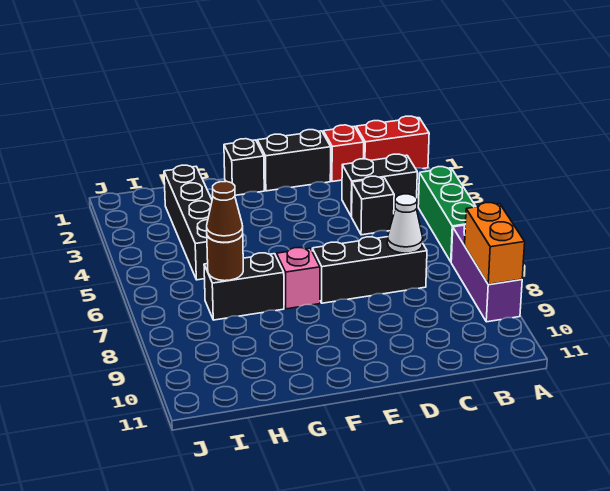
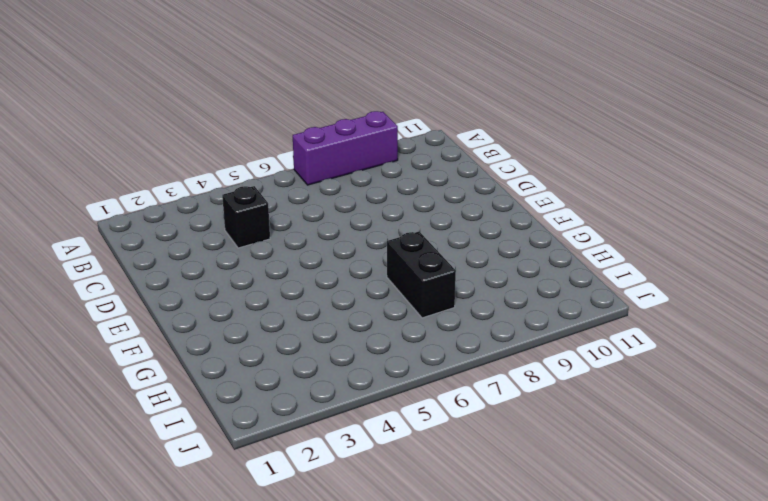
none -> red 1x2 brick [356,116,429,169]
none -> green 1x3 brick [418,167,476,261]
none -> black 1x2 brick [342,154,417,216]

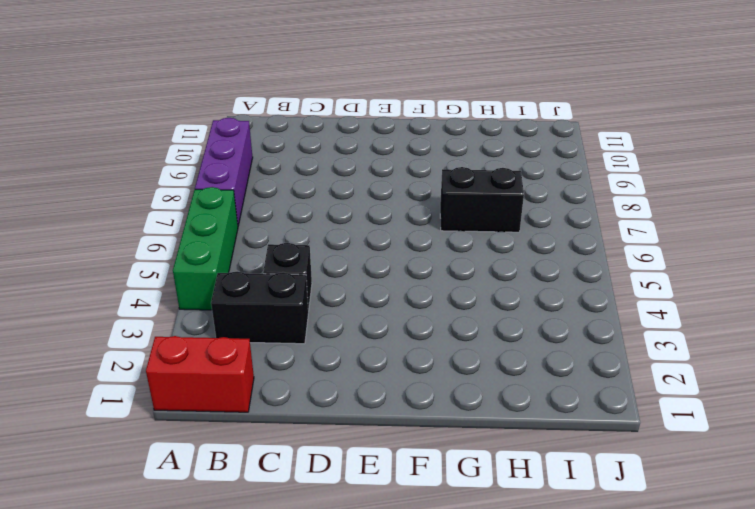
none -> red 1x1 brick [323,125,364,182]
none -> black 1x3 brick [312,237,427,303]
none -> black 1x2 brick [257,130,331,191]

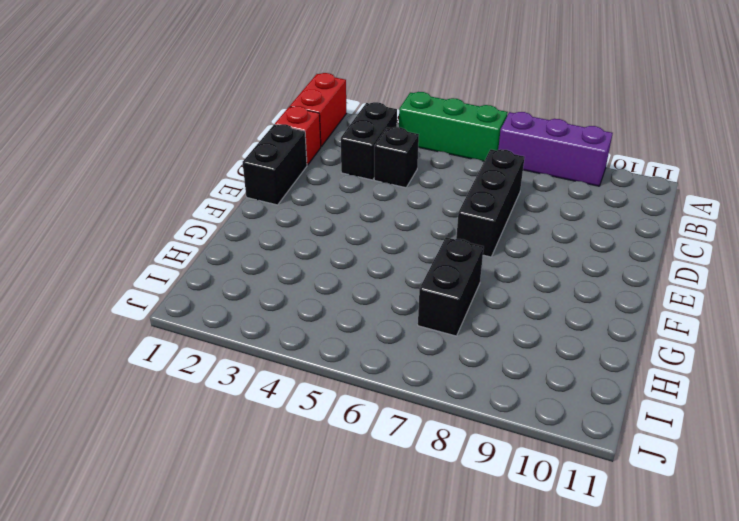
none -> black 1x1 brick [224,139,264,195]
none -> pink 1x1 brick [276,248,320,309]
none -> black 1x4 brick [164,165,212,280]

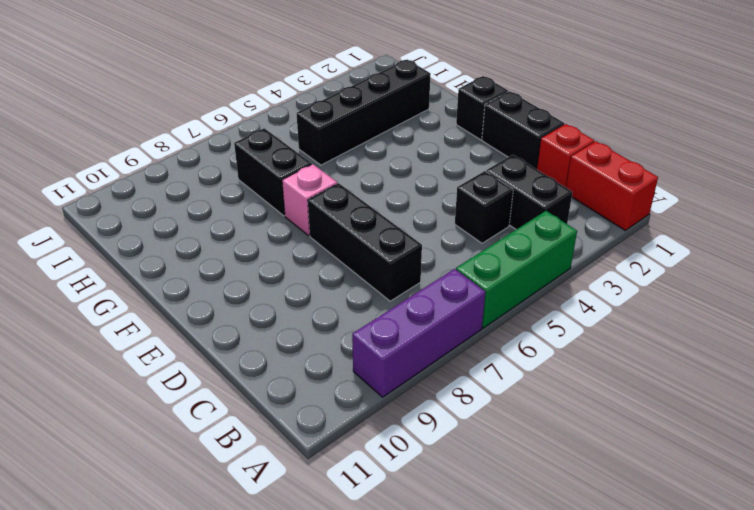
none -> orange 1x2 brick [465,203,525,284]
none -> white 1x1 cone [387,194,423,253]
none -> brown 1x1 round brick [207,234,243,281]

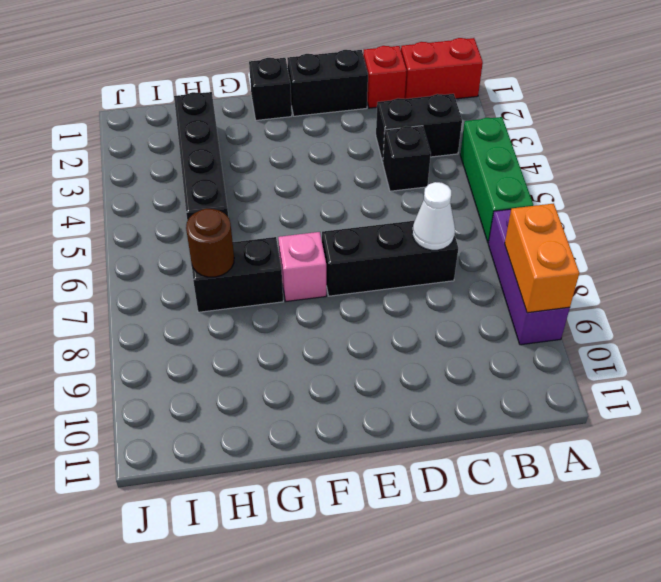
none -> brown 1x1 cone [207,181,243,242]

